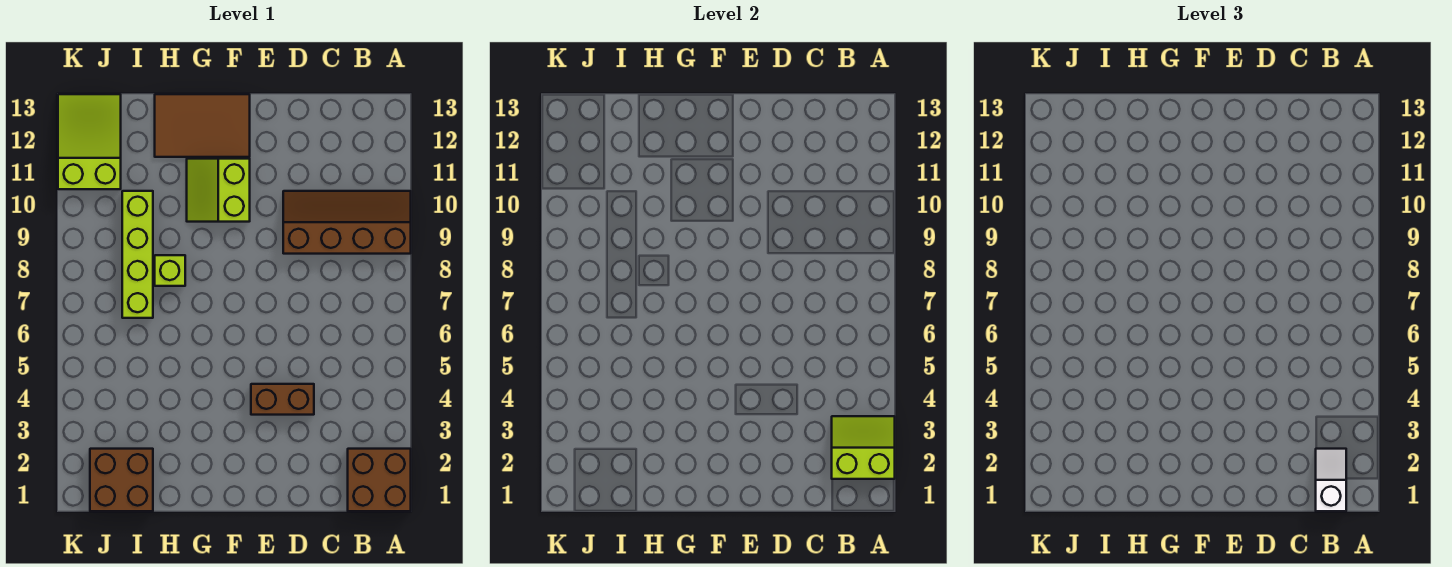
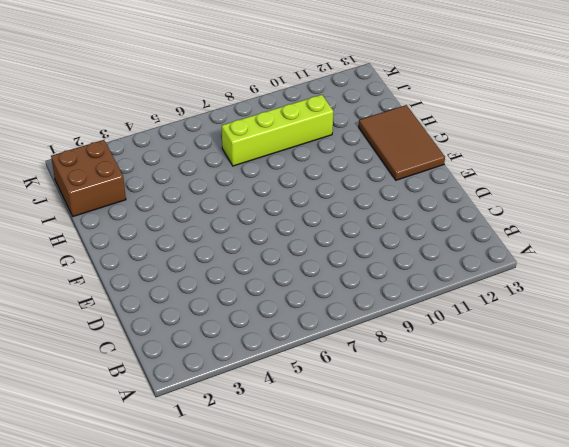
none -> brown 2x2 brick [348,449,411,511]
none -> brown 2x4 slope [283,191,411,254]

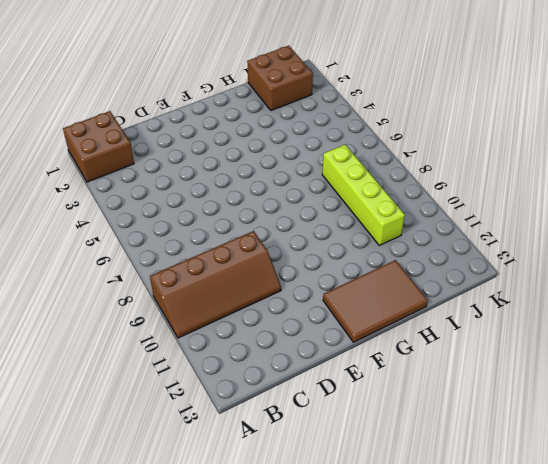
none -> brown 1x2 brick [251,384,314,415]
none -> lime 2x2 slope [187,159,250,222]

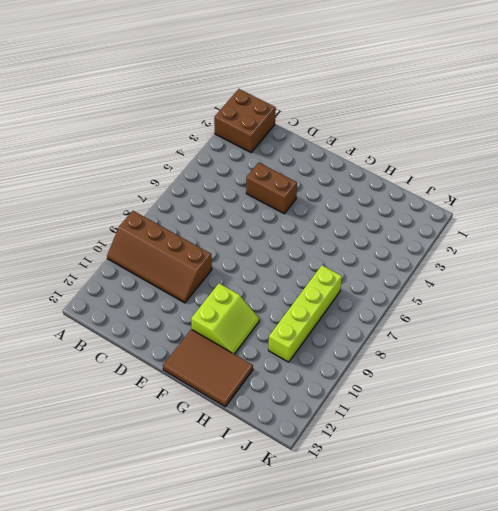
none -> lime 1x1 brick [155,255,185,286]
none -> brown 2x2 brick [90,449,153,511]

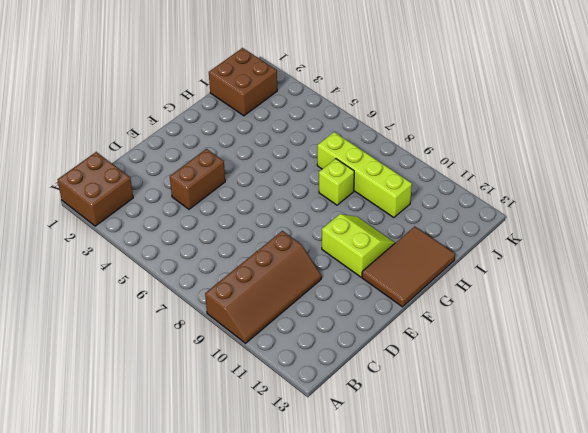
none -> lime 2x3 slope [58,94,121,189]
none -> lime 2x2 slope [832,416,895,479]

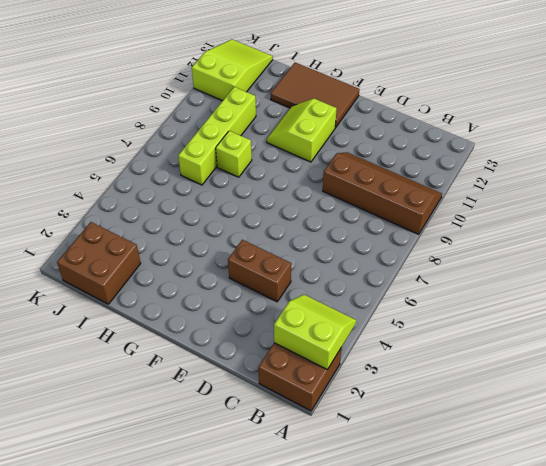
none -> white 1x2 slope [1316,449,1346,511]

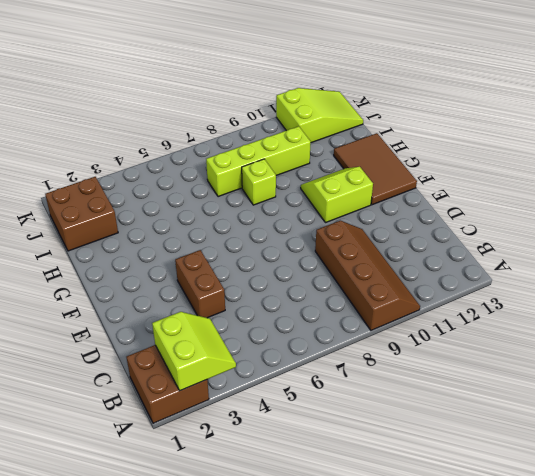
none -> white 1x2 slope [1316,449,1346,511]

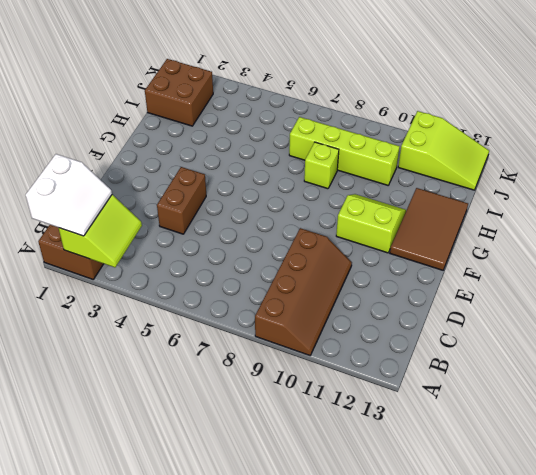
white 2x2 slope [26,154,112,236] -> white 1x2 slope [1316,449,1346,511]

